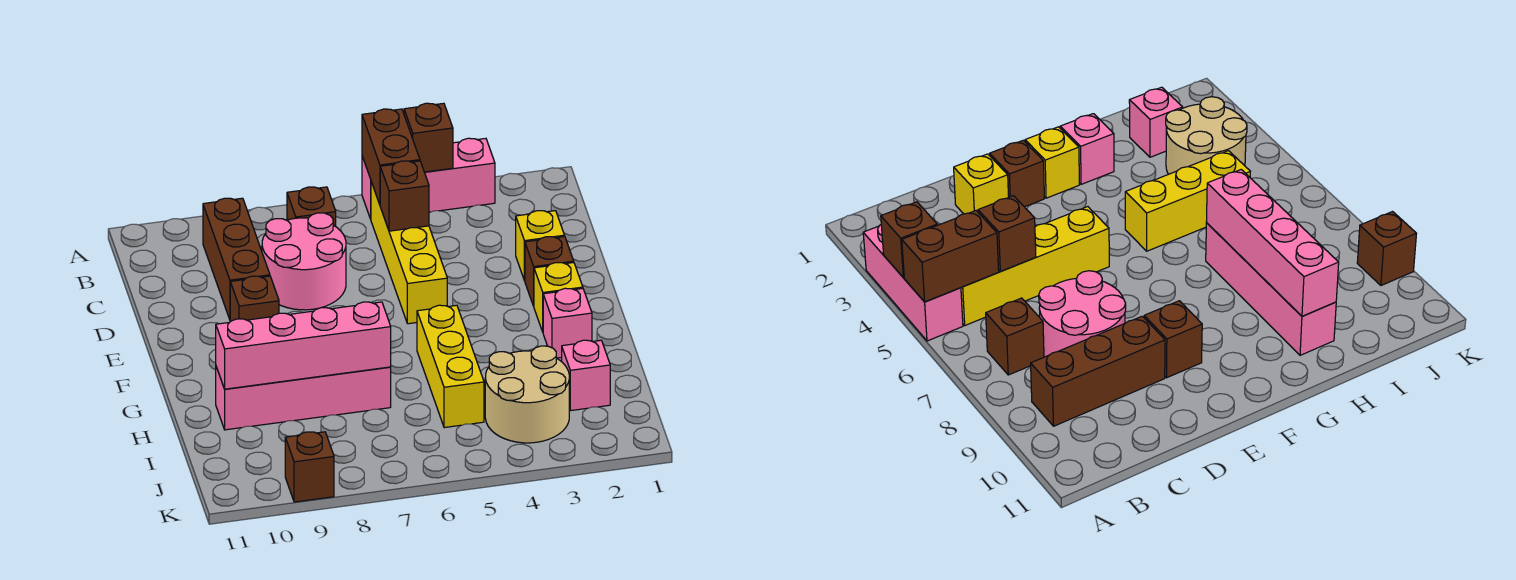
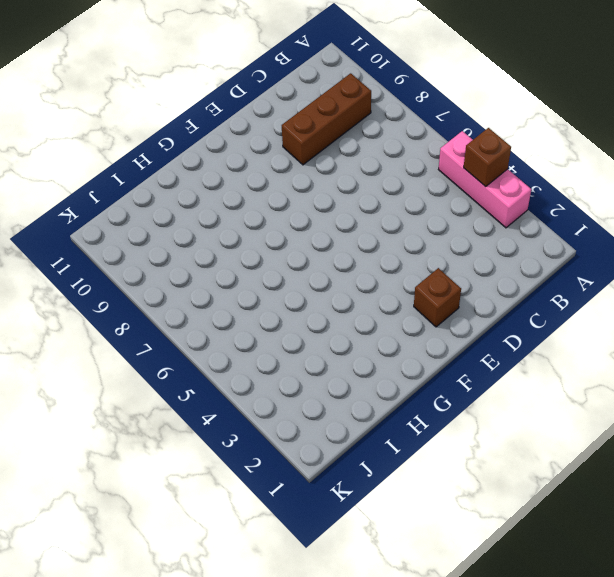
none -> yellow 1x4 brick [371,182,447,324]
none -> brown 1x1 brick [287,187,336,226]
none -> pink 2x2 round brick [262,213,346,310]

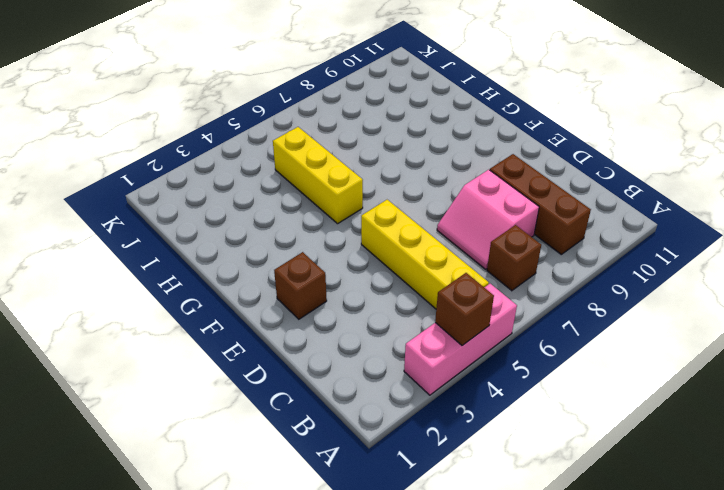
pink 2x2 slope [437,170,539,269] -> pink 2x2 round brick [262,213,346,310]
none -> yellow 1x1 brick [516,211,565,281]
none -> brown 1x1 brick [230,276,279,322]
none -> yellow 1x1 brick [534,263,583,332]

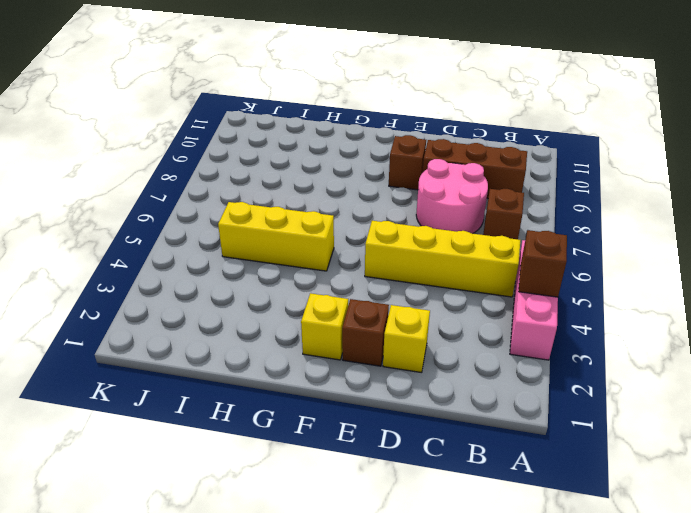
none -> pink 1x1 brick [543,288,592,358]
none -> pink 1x4 brick [216,367,391,430]
none -> pink 1x1 brick [562,340,610,411]

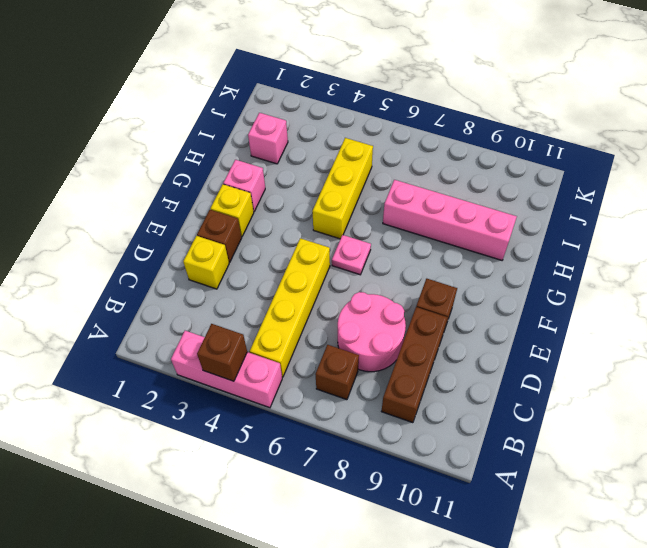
pink 1x1 plate [332,235,371,275] -> none
none -> tan 2x2 round brick [485,346,569,443]
none -> brown 1x1 brick [285,432,334,502]
none -> brown 1x2 brick [362,109,420,205]

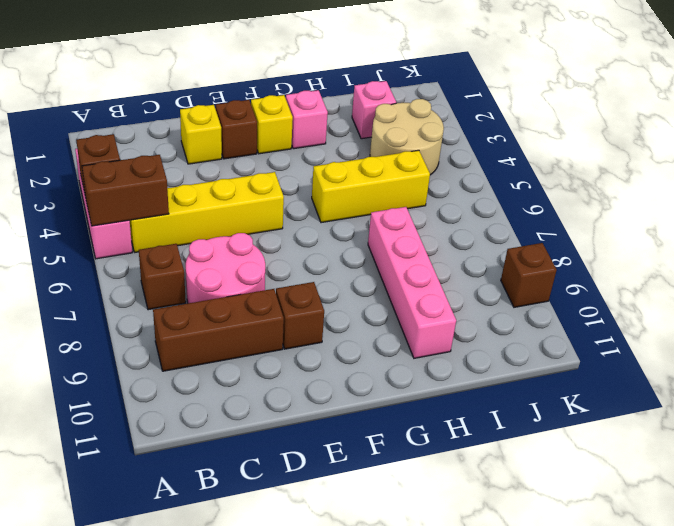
none -> brown 1x1 brick [380,161,429,231]
none -> pink 1x4 brick [216,302,391,389]

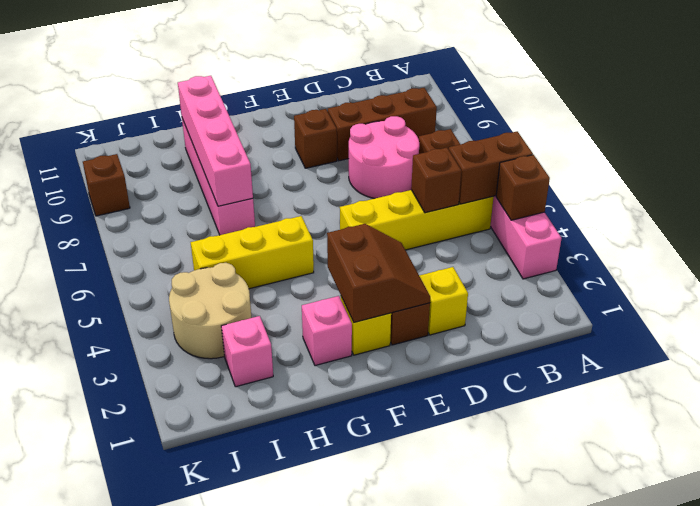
brown 2x2 slope [327,224,430,322] -> none

